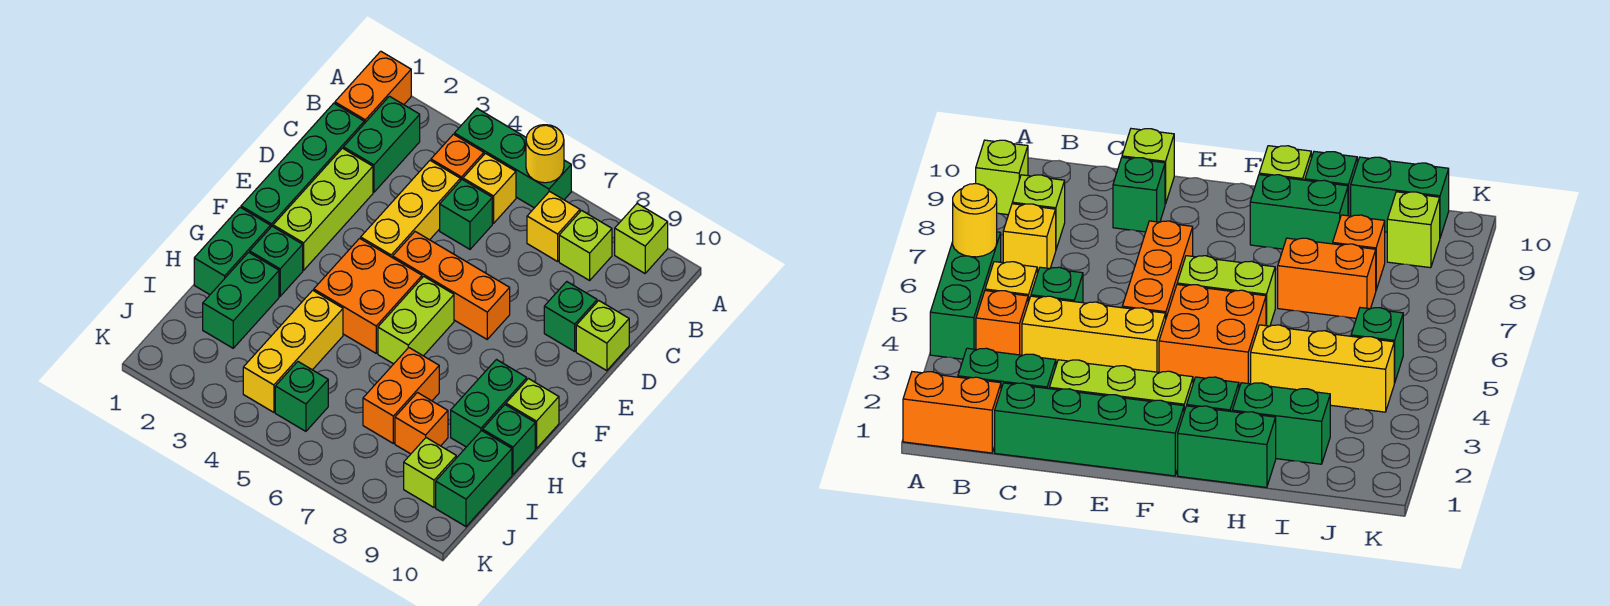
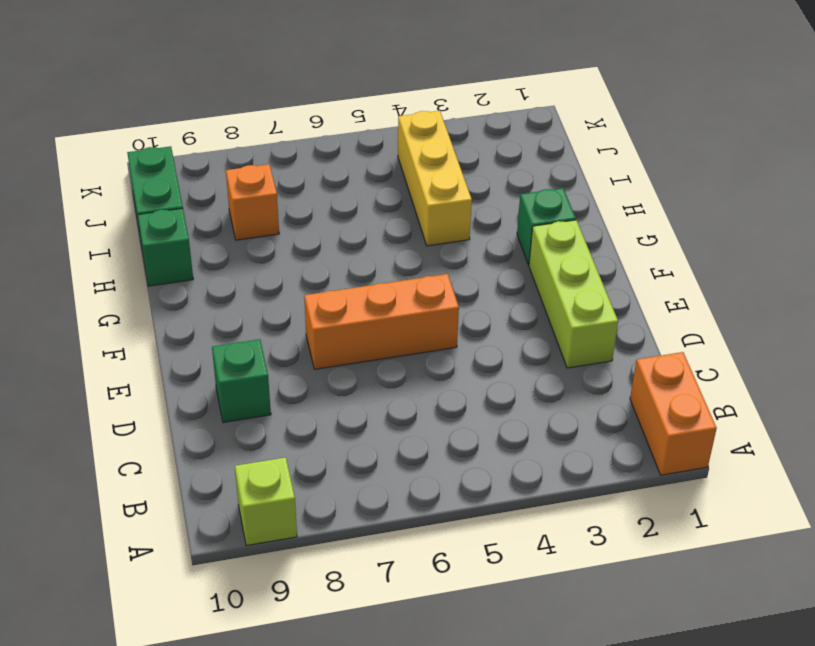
none -> green 1x3 brick [454,109,571,208]
none -> green 1x2 brick [343,96,420,192]
none -> orange 1x1 brick [431,134,484,181]
none -> yellow 1x1 brick [463,153,516,223]

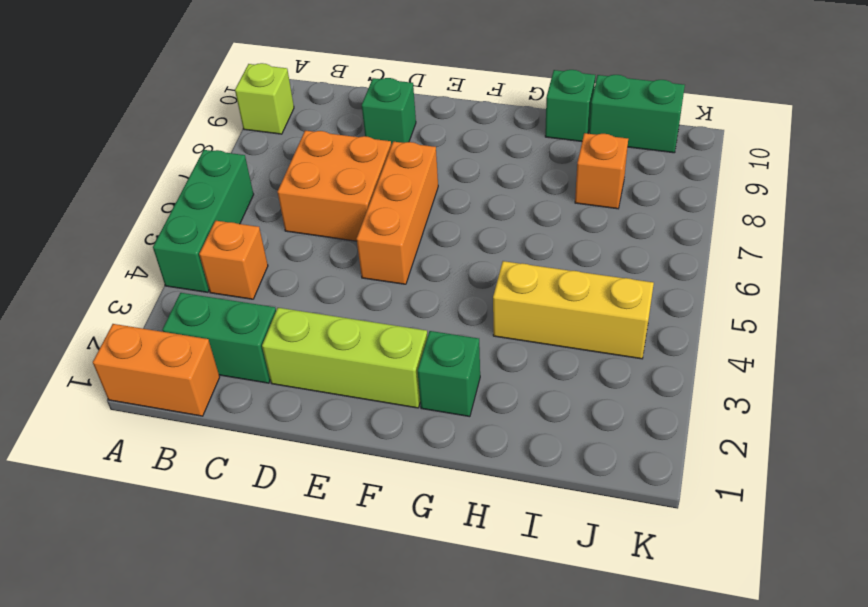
orange 2x2 brick [278,131,391,241] -> orange 2x2 brick moved to [314,238,422,353]
none -> yellow 1x1 brick [463,153,516,223]
none -> yellow 1x1 brick [527,192,580,261]
none -> lime 1x1 brick [559,211,612,280]
none -> green 1x4 brick [241,103,364,228]

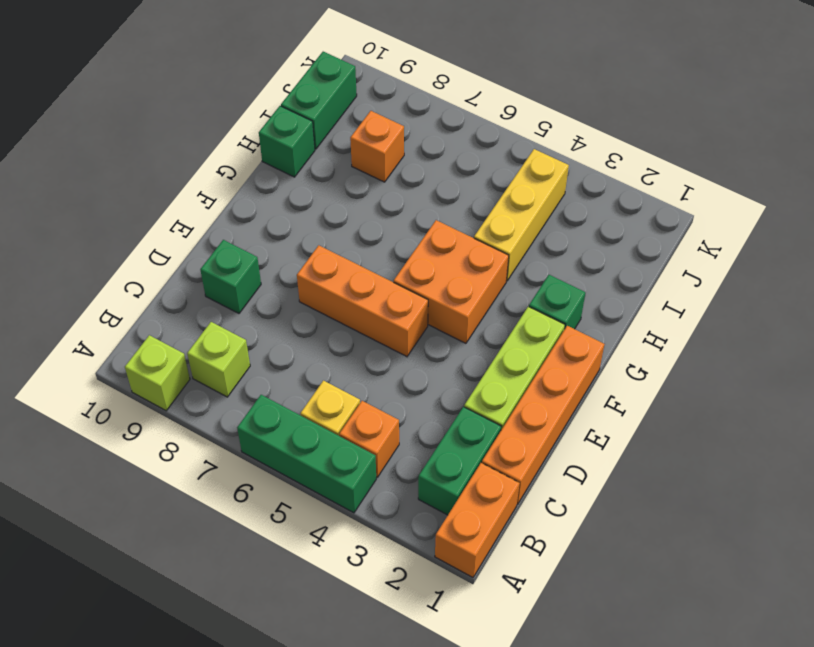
orange 1x4 brick [482,326,604,504] -> green 1x4 brick [241,103,364,228]
none -> yellow 1x1 brick [527,192,580,261]
none -> yellow 1x3 brick [361,161,460,258]
none -> green 1x1 brick [440,180,492,249]
none -> lime 1x1 brick [576,301,629,371]

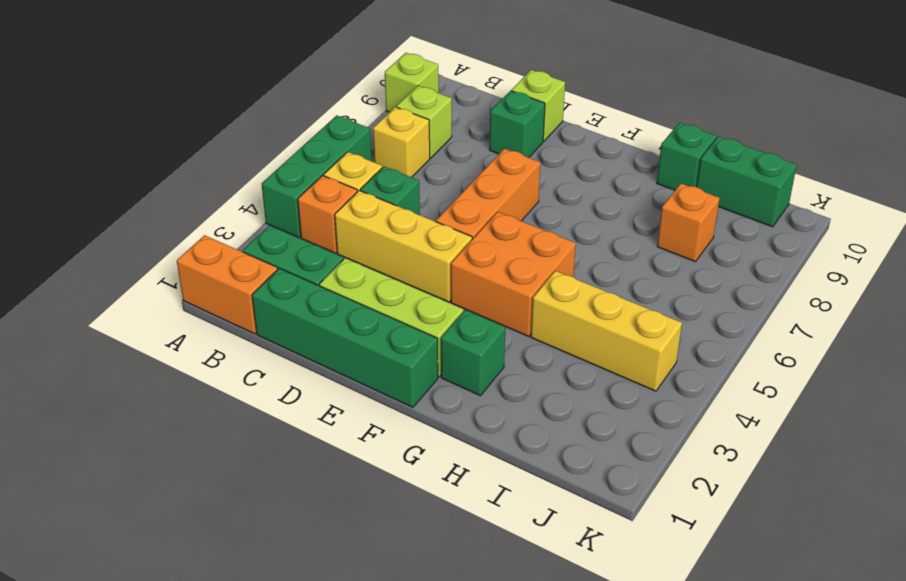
none -> lime 1x2 brick [378,276,454,364]
none -> green 1x2 brick [194,207,270,295]
none -> green 1x2 brick [451,360,527,447]
none -> lime 1x1 brick [506,379,559,449]

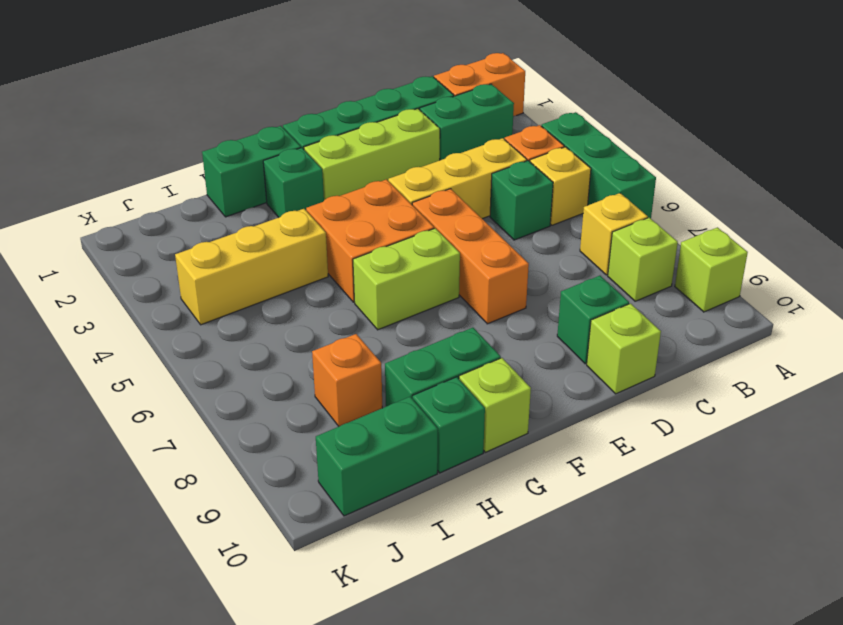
none -> green 1x2 brick [203,252,279,348]
none -> orange 1x2 brick [363,348,439,443]
none -> green 1x1 brick [275,362,328,431]
none -> lime 1x1 brick [404,438,456,507]

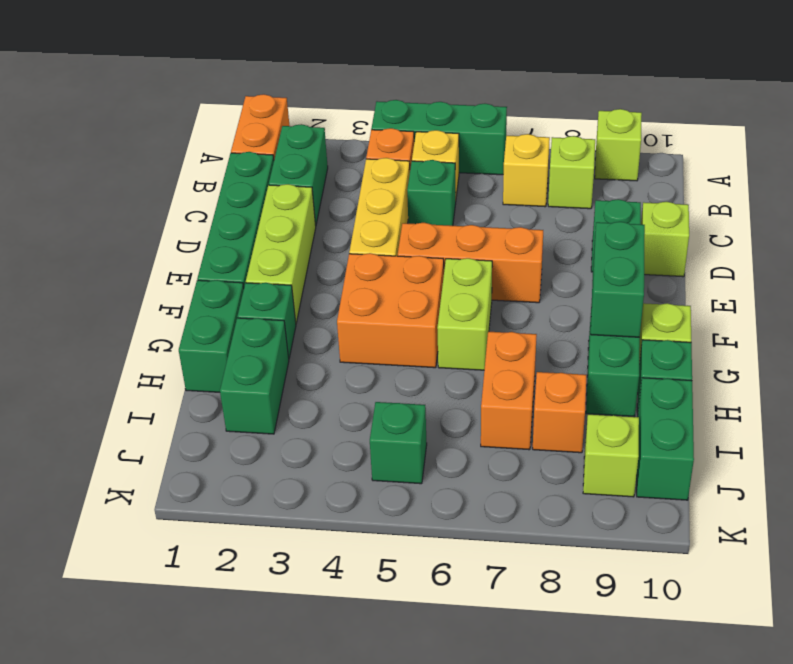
green 1x2 brick [591,222,645,337] -> none
none -> yellow 1x3 brick [243,290,343,412]
none -> yellow 1x1 round brick [526,125,564,183]

